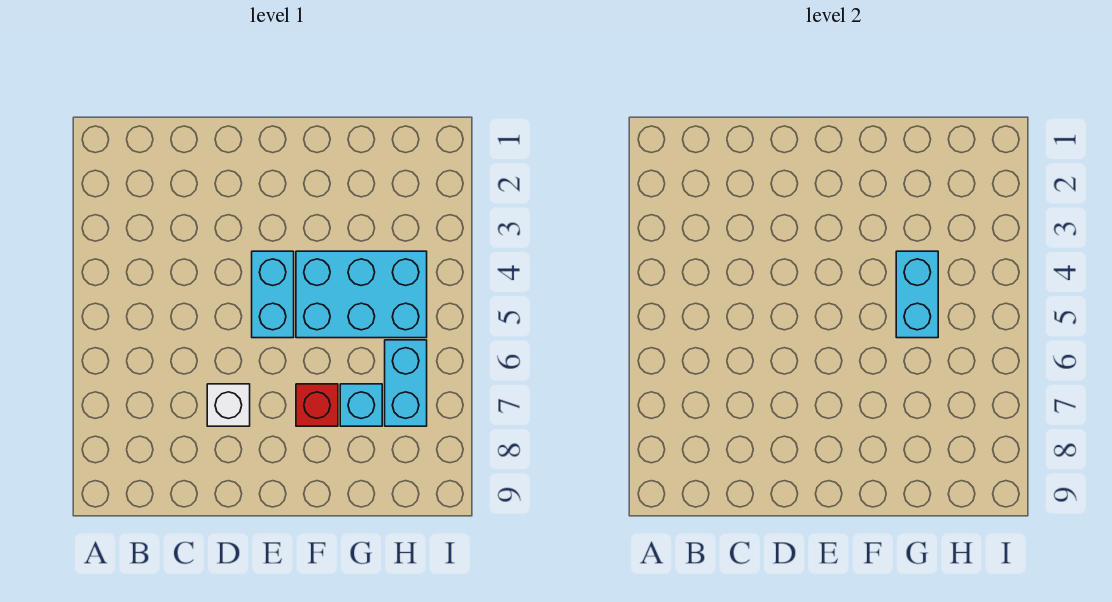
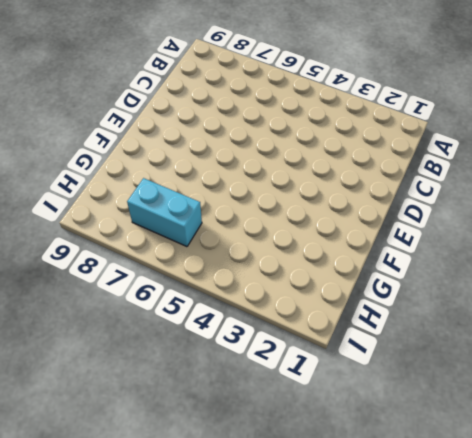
none -> white 1x1 brick [207,384,250,426]
none -> cyan 1x2 brick [252,251,294,338]

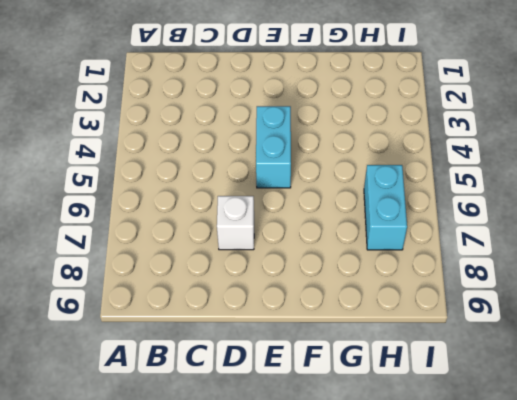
none -> cyan 2x3 brick [296,251,427,338]
none -> red 1x1 brick [296,384,338,426]

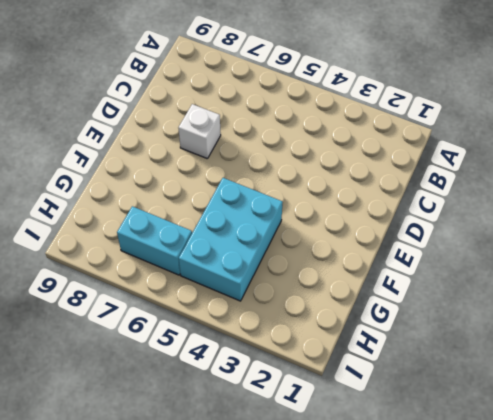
none -> cyan 1x2 brick [252,251,294,338]
none -> red 1x1 brick [296,384,338,426]

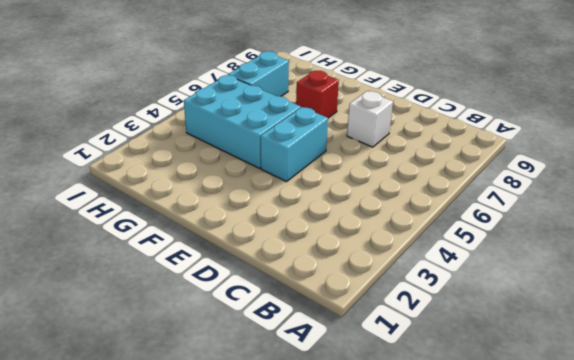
none -> cyan 1x1 brick [340,384,382,426]
none -> cyan 1x2 brick [896,251,938,338]

